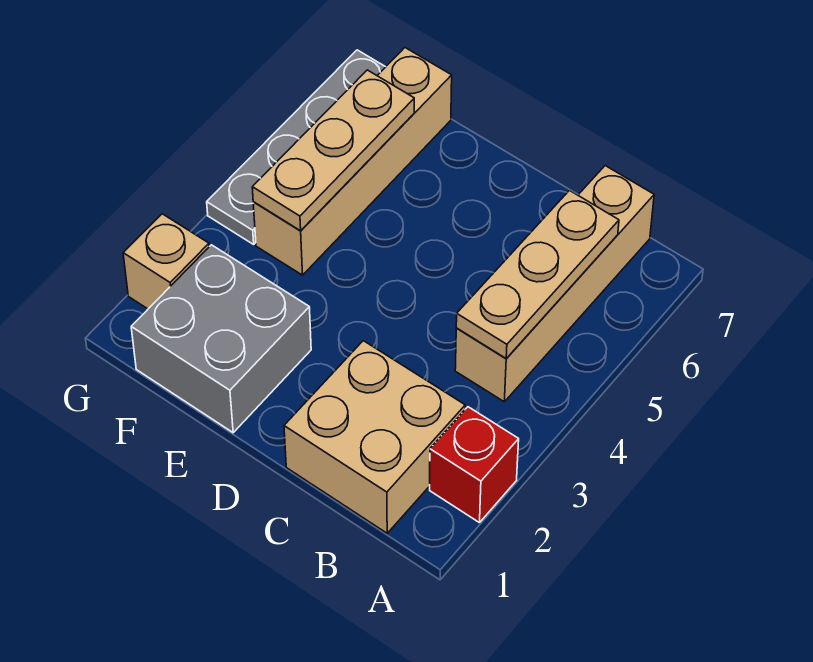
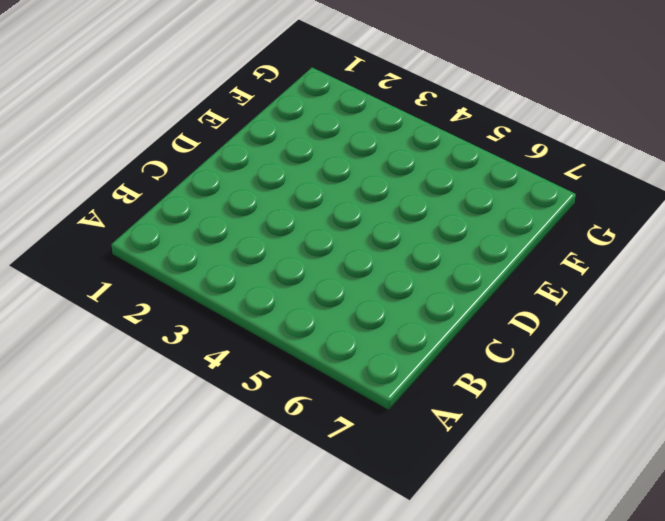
none -> red 1x1 brick [430,407,519,523]
none -> tan 2x2 brick [284,341,465,533]

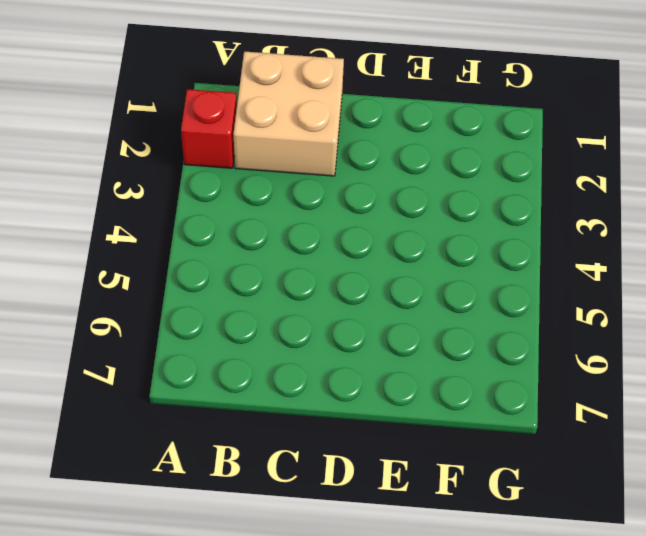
none -> tan 1x4 brick [455,166,654,402]
none -> grey 2x2 brick [131,245,311,433]

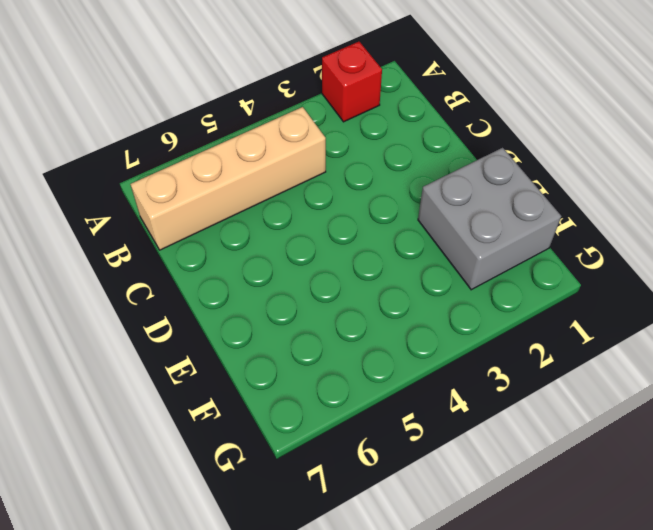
none -> tan 2x2 brick [284,341,465,533]
none -> tan 1x4 brick [253,48,452,275]

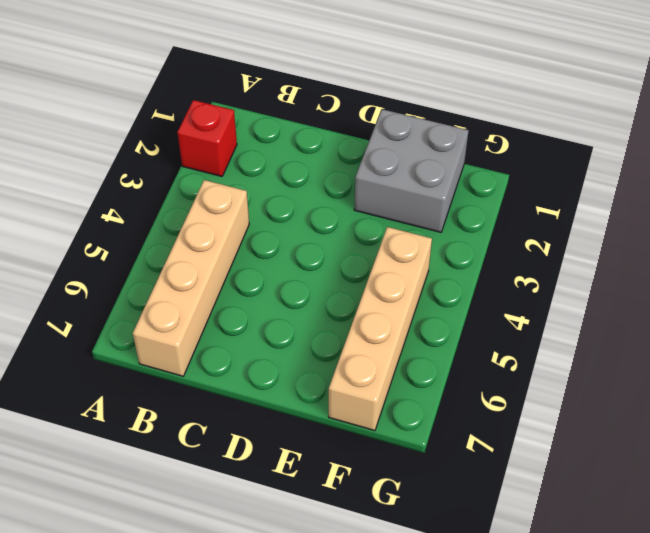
none -> tan 2x2 brick [284,341,465,533]
none -> tan 1x1 brick [123,214,209,309]

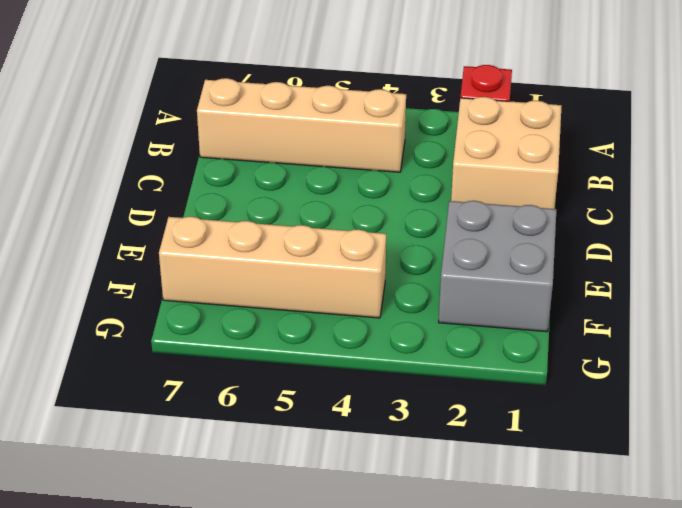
none -> tan 1x1 brick [123,214,209,309]
none -> grey 1x4 plate [207,50,385,244]

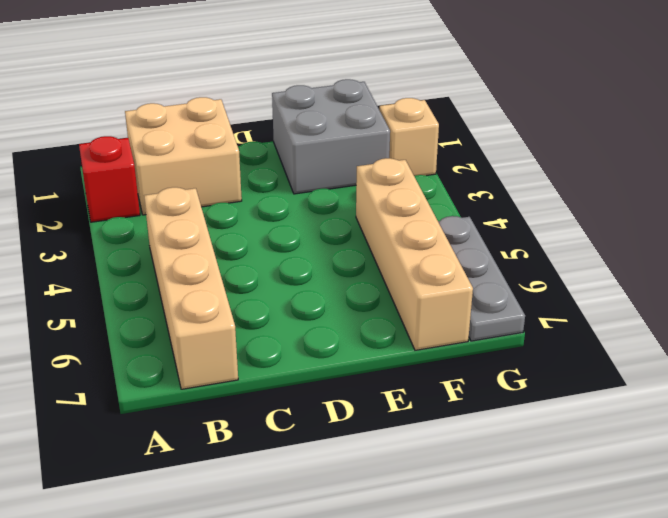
grey 1x3 plate [438,216,525,341] -> grey 1x4 plate [207,50,385,244]
none -> tan 1x3 plate [456,191,619,359]
none -> tan 1x3 plate [252,70,414,231]

